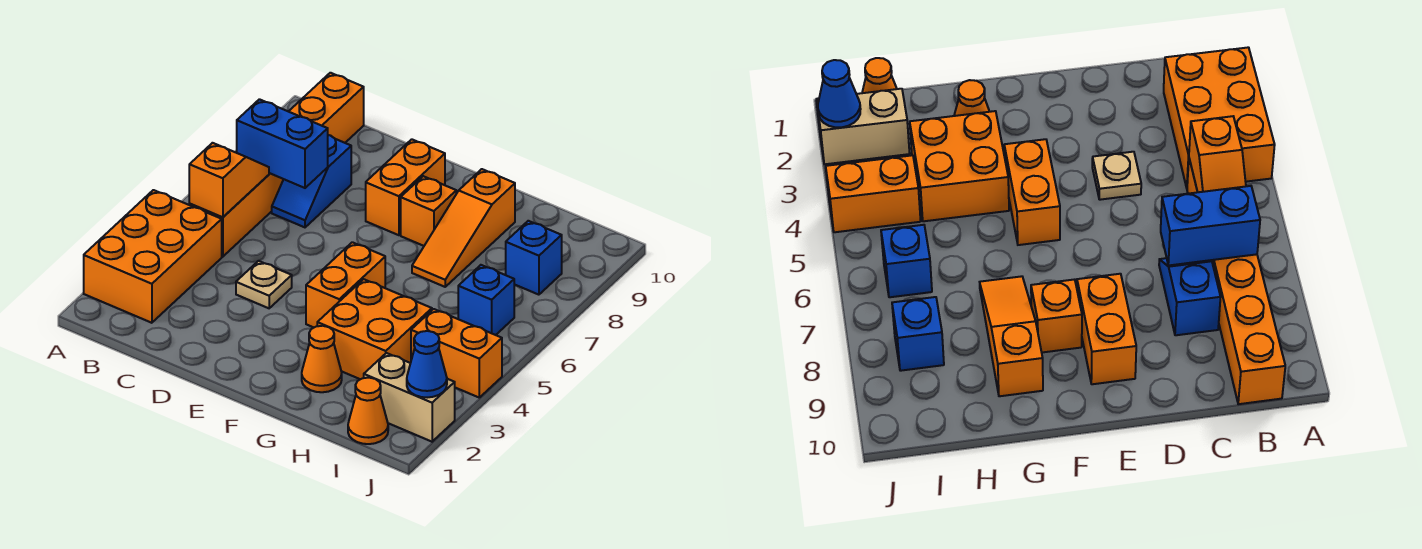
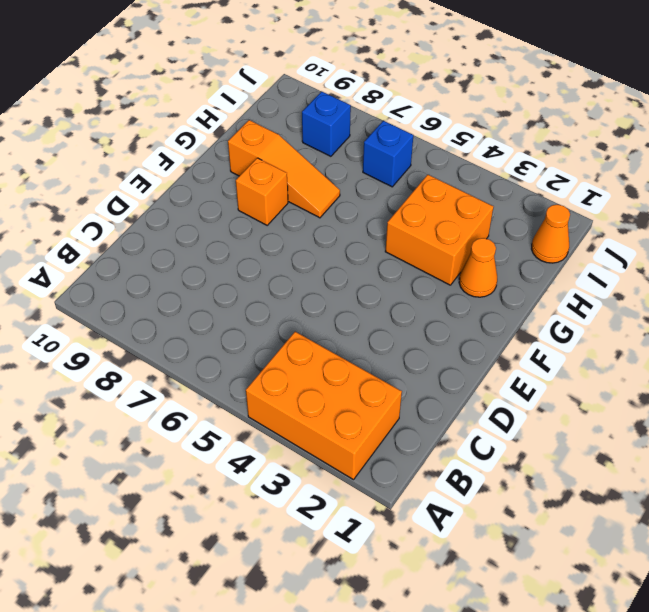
none -> orange 1x6 brick [189,73,364,257]
none -> blue 1x2 slope [272,135,351,227]
none -> tan 1x1 plate [236,261,292,308]

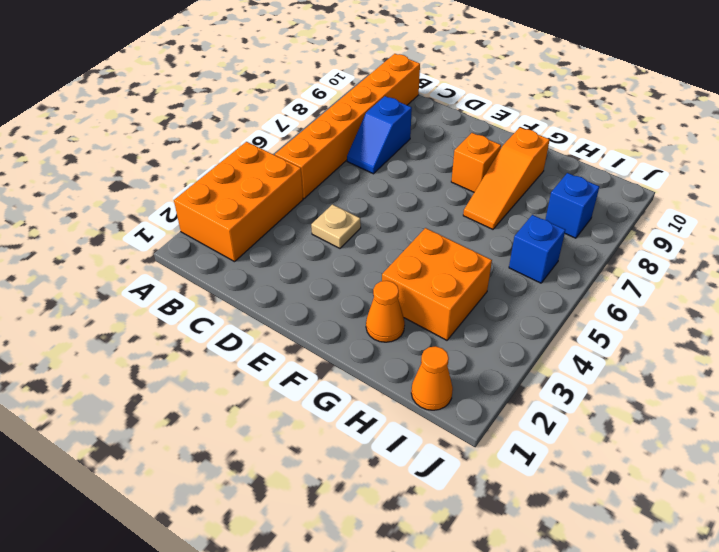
none -> orange 1x2 brick [366,139,445,235]
none -> orange 1x2 brick [306,242,385,327]
none -> tan 1x2 brick [364,353,455,442]

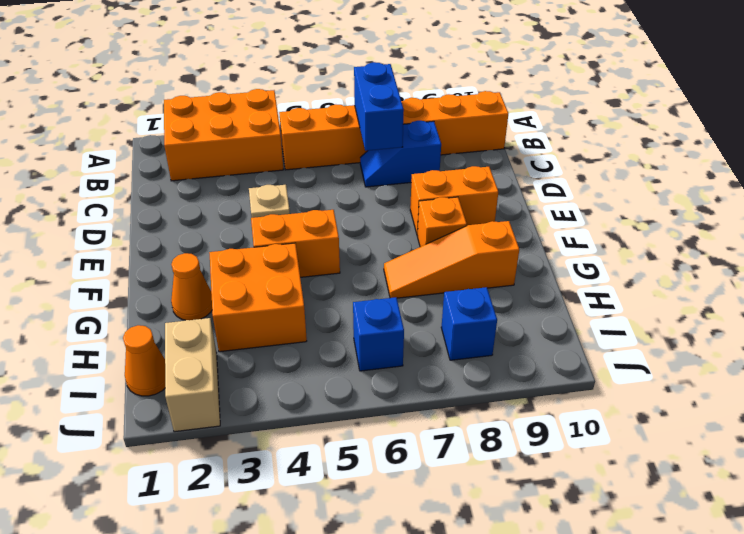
none -> orange 1x2 brick [411,309,502,397]
none -> orange 1x2 slope [189,143,269,217]
none -> blue 1x1 cone [407,331,447,398]

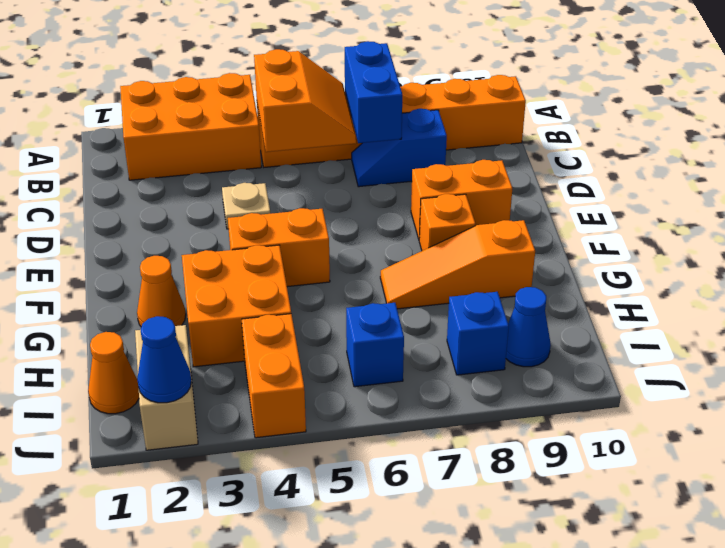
orange 2x2 slope [254,49,356,152] -> orange 1x2 slope [189,143,269,217]
blue 1x1 cone [506,287,551,367] -> none

